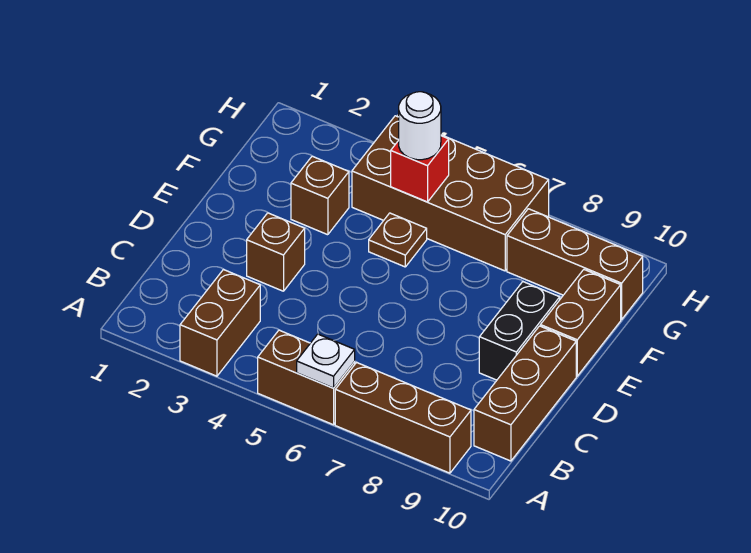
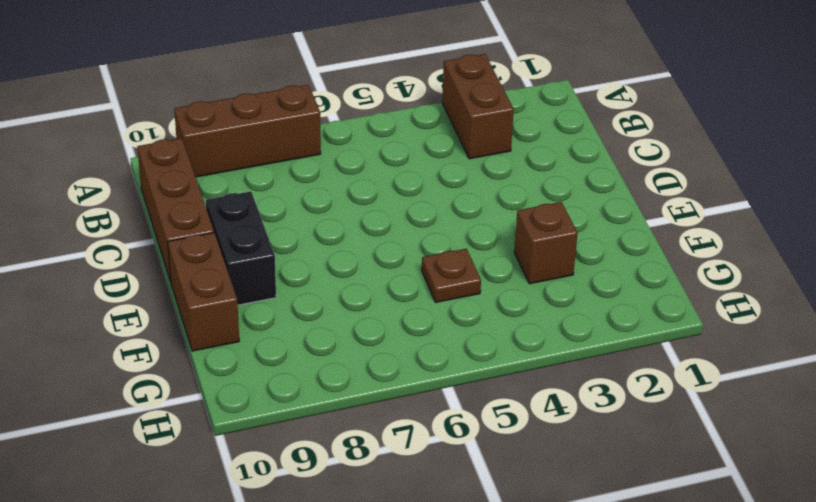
none -> brown 1x2 brick [258,330,355,425]
none -> brown 1x1 brick [247,213,305,291]
none -> brown 2x4 brick [352,116,549,271]

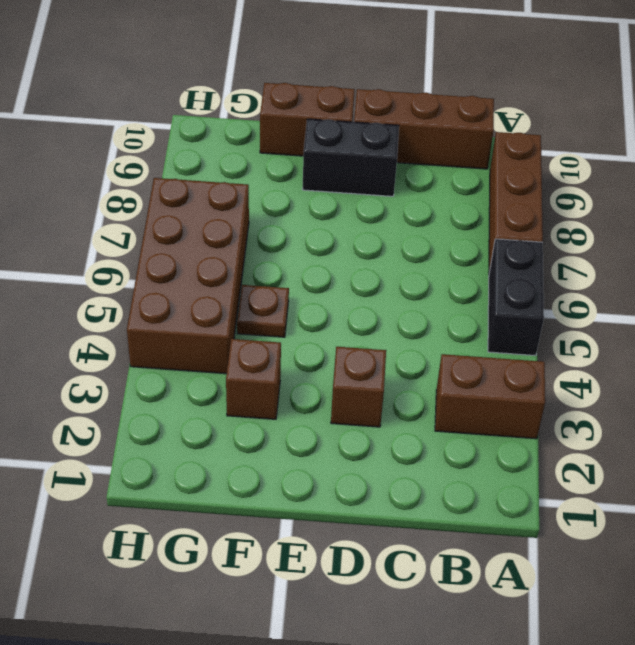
black 1x2 brick [488,239,544,356] -> brown 1x2 brick [258,330,355,425]
none -> brown 1x3 brick [507,209,643,319]
none -> white 1x1 plate [297,334,355,388]
none -> red 1x1 brick [391,136,449,202]

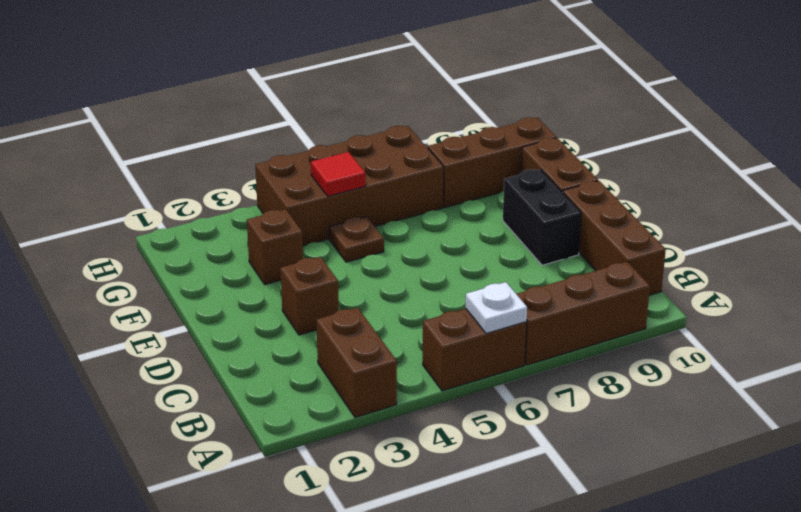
red 1x1 tile [311,152,366,196] -> red 1x1 brick [391,136,449,202]
none -> white 1x1 round brick [399,92,441,160]

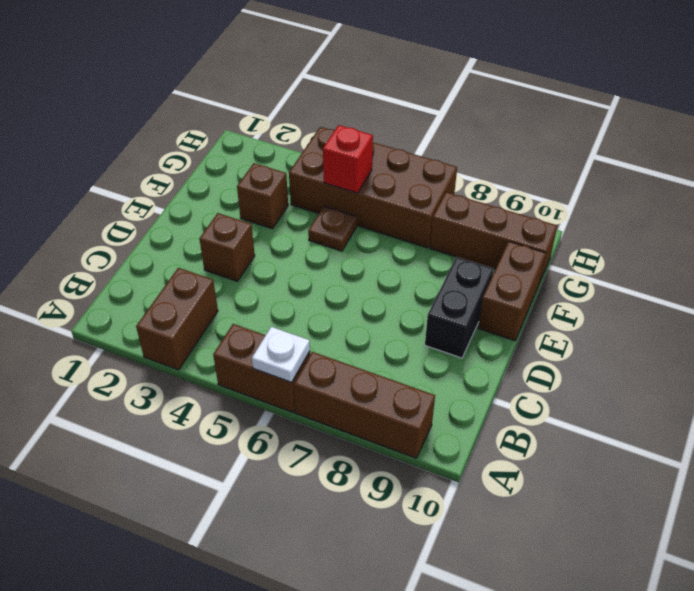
none -> brown 1x3 brick [474,326,576,461]
none -> white 1x1 round brick [399,92,441,160]

